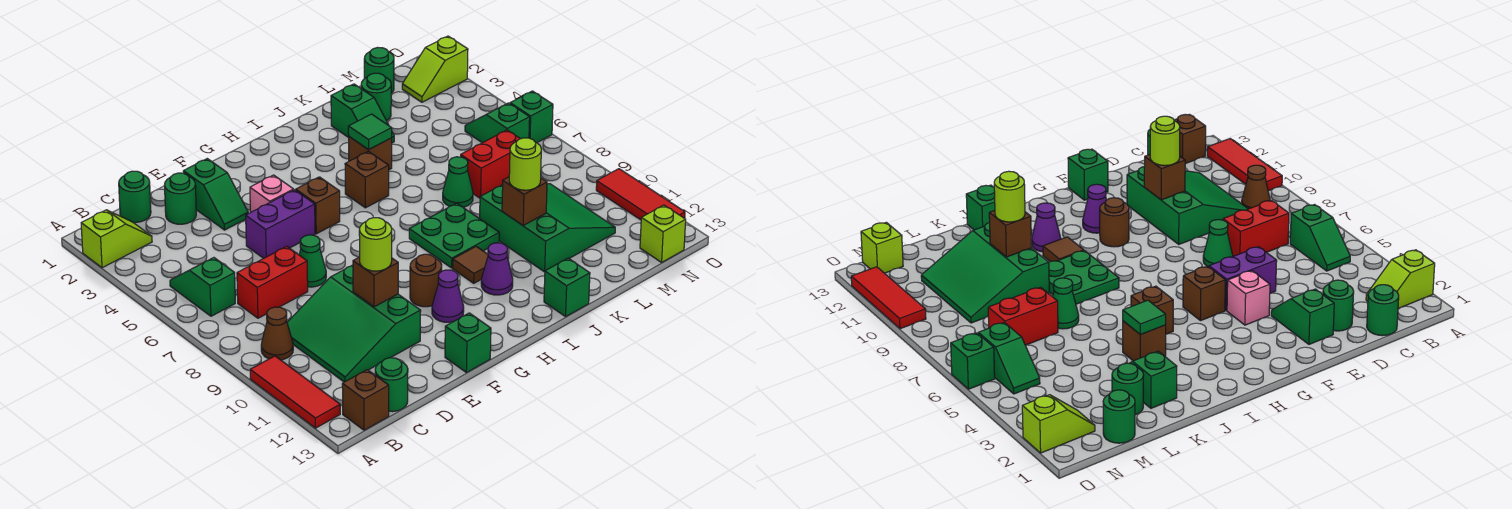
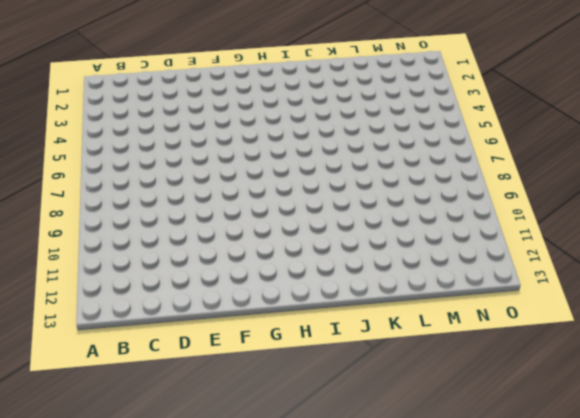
none -> lime 1x2 slope [81,210,152,268]
none -> red 1x3 tile [250,356,340,428]
none -> green 1x2 slope [170,258,235,316]
none -> brown 1x1 cone [261,307,293,360]

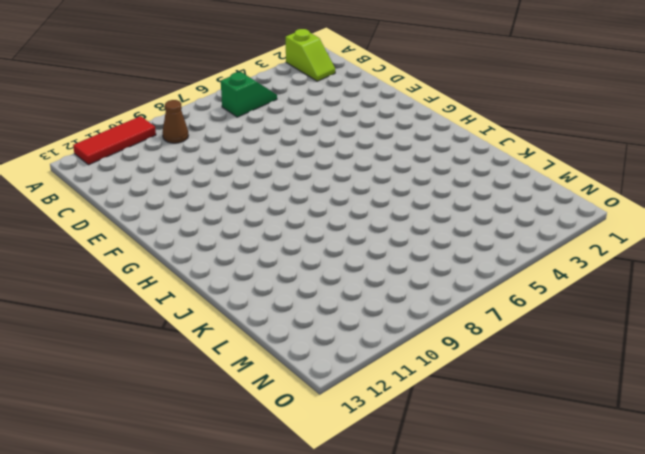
none -> brown 1x1 brick [342,370,389,430]
none -> green 1x1 round brick [119,171,151,222]
none -> red 1x2 brick [237,246,308,318]
none -> green 3x3 slope [287,265,421,382]

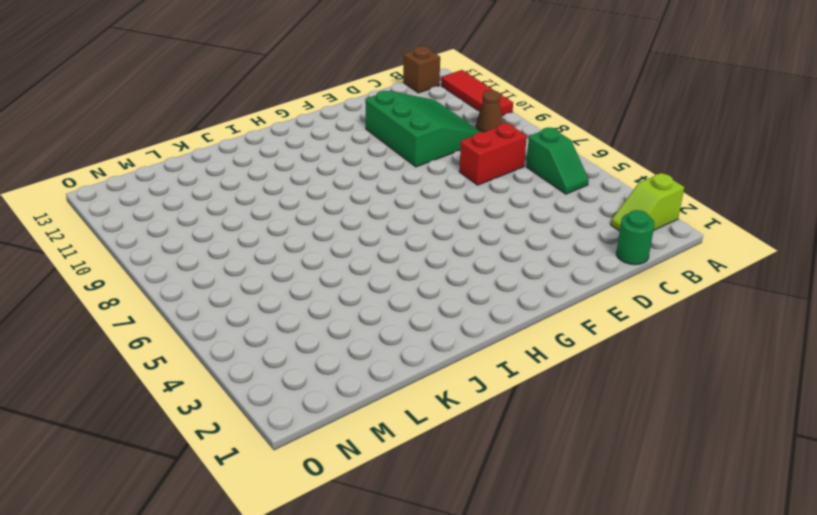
none -> green 1x1 round brick [375,358,408,412]
none -> green 1x1 round brick [164,173,196,224]
none -> green 1x2 slope [183,159,248,230]
none -> purple 1x2 brick [246,190,315,258]

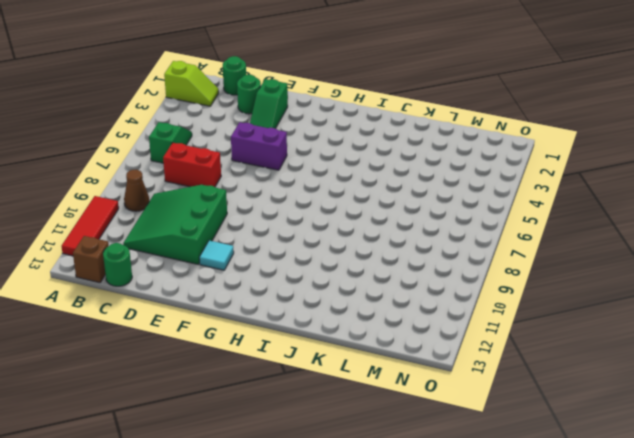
cyan 1x1 tile [199,240,234,270] -> none
none -> green 1x1 cone [299,235,326,287]
none -> pink 1x1 brick [250,175,294,212]
none -> green 1x1 brick [445,313,491,373]
none -> brown 1x1 brick [296,177,340,234]

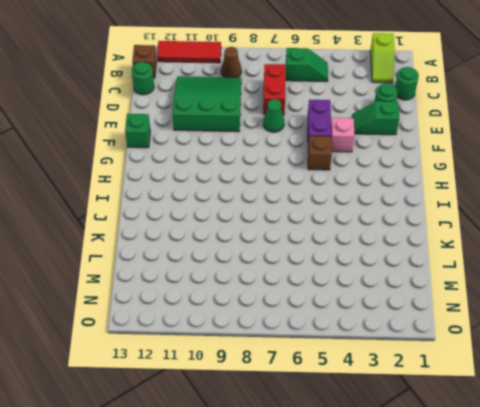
none -> brown 1x1 round brick [410,254,442,307]
none -> purple 1x1 cone [432,270,464,322]
none -> brown 1x1 brick [345,151,389,208]
none -> green 2x2 plate [409,203,499,268]

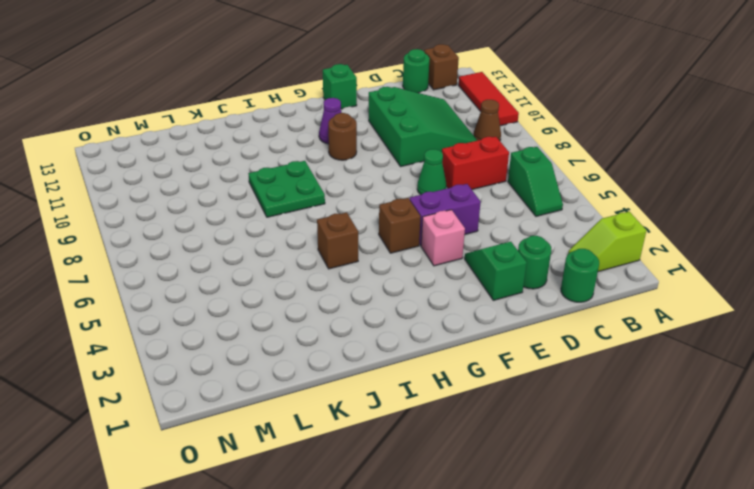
none -> brown 1x1 tile [453,247,488,283]
none -> purple 1x1 cone [481,243,513,295]
none -> brown 1x1 brick [349,137,392,170]
none -> green 1x1 brick [544,258,590,317]

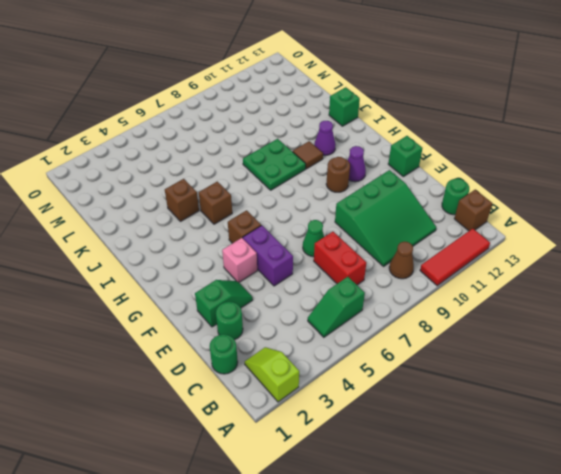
none -> green 1x2 slope [331,84,394,143]
none -> green 1x1 cone [443,157,473,207]
none -> green 3x3 slope [480,184,615,272]
none -> green 1x1 round brick [361,73,391,121]

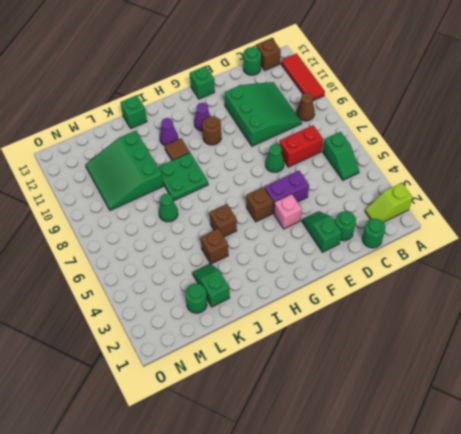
none -> red 1x2 brick [461,130,520,198]
none -> green 1x1 round brick [364,48,394,93]
none -> lime 1x2 slope [402,36,468,102]
none -> green 1x2 slope [465,103,530,143]

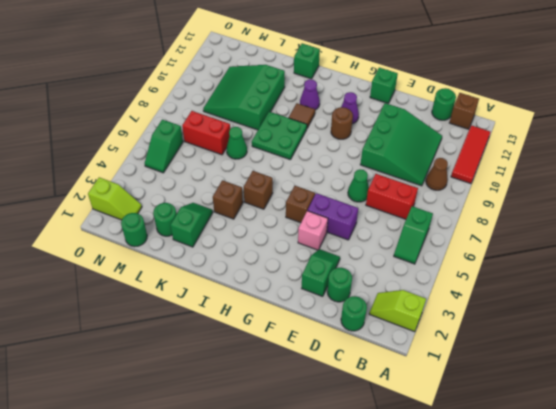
none -> lime 1x1 brick [640,205,686,262]
none -> green 1x1 brick [510,91,553,143]
none -> red 1x3 tile [596,169,685,220]
none -> brown 1x1 brick [353,257,398,307]

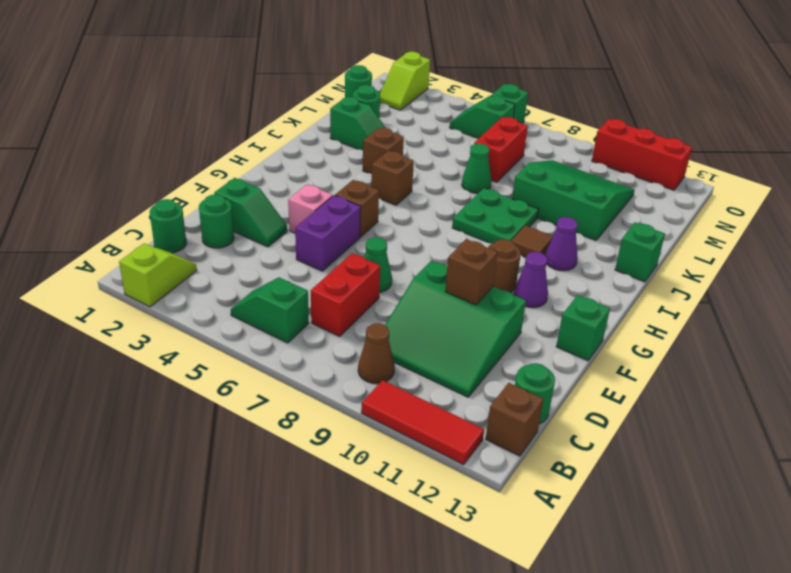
red 1x3 brick [592,119,692,190] -> red 1x3 tile [596,169,685,220]
none -> lime 1x1 brick [640,205,686,262]
none -> green 1x1 tile [348,114,392,150]
none -> brown 1x1 brick [502,177,547,225]
none -> lime 1x1 round brick [359,218,392,271]

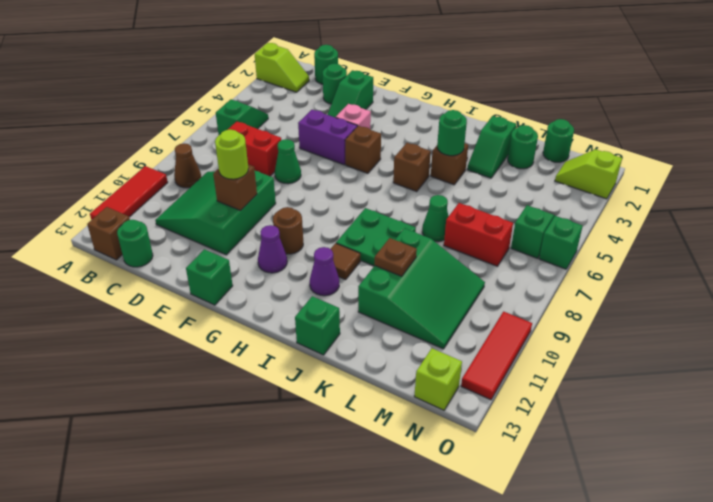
green 1x1 round brick [437,110,467,156] -> green 1x1 tile [348,114,392,150]
brown 1x1 plate [375,238,417,276] -> brown 1x1 brick [502,177,547,225]
none -> lime 1x1 round brick [509,138,541,190]

